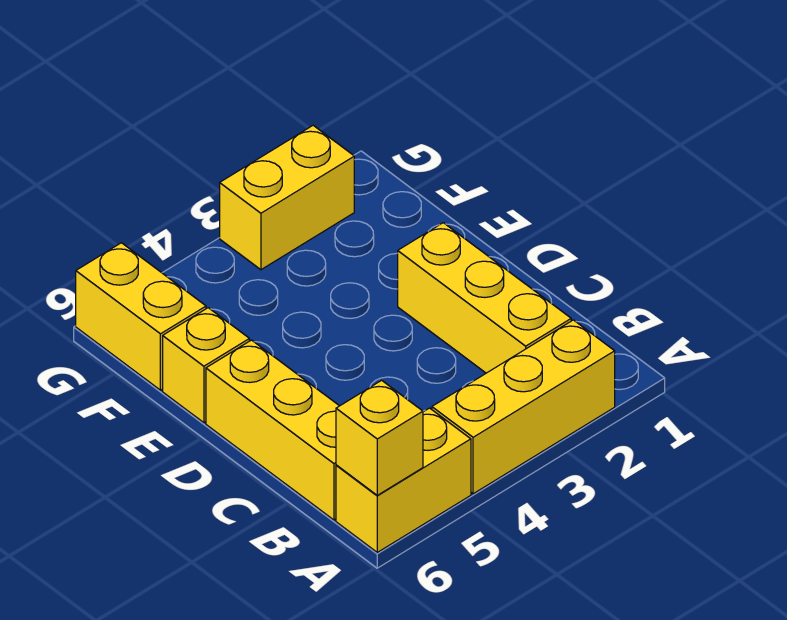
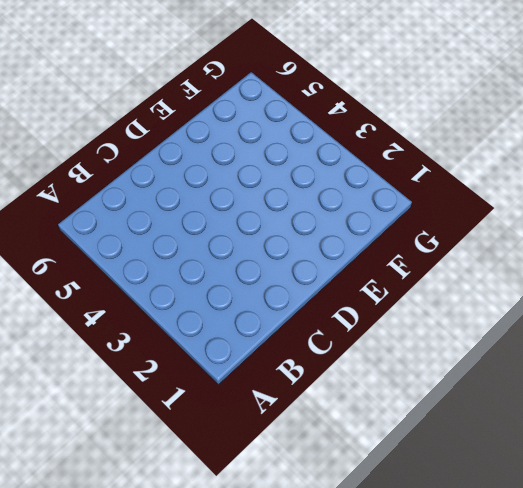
none -> yellow 1x3 brick [432,320,615,494]
none -> yellow 1x2 brick [336,408,471,552]

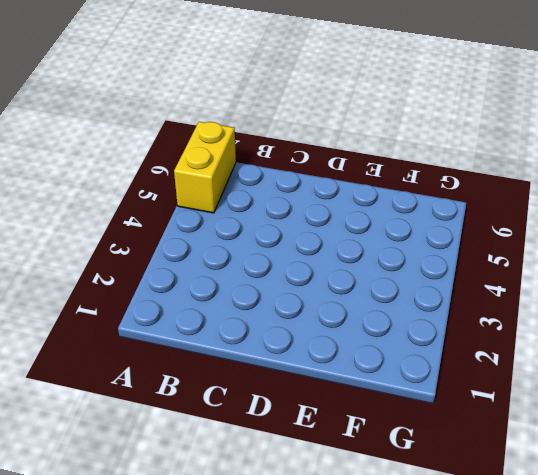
none -> yellow 1x3 brick [432,320,615,494]
none -> yellow 1x3 brick [398,223,571,373]

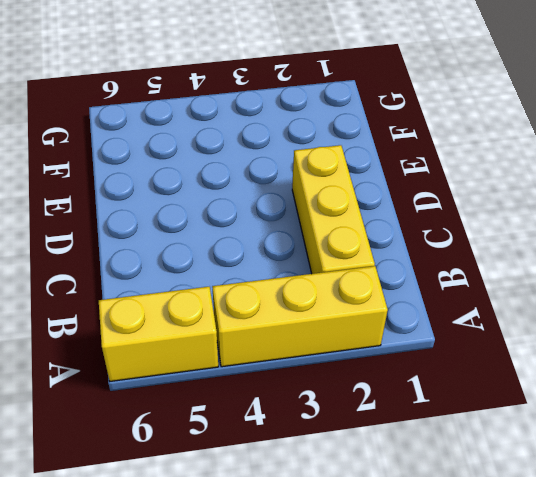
none -> yellow 1x3 brick [206,340,339,520]
none -> yellow 1x1 brick [163,308,249,423]

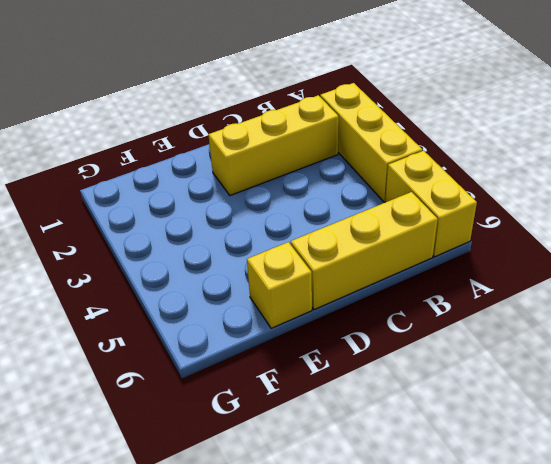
none -> yellow 1x2 brick [76,243,206,390]
none -> yellow 1x2 brick [220,125,354,270]

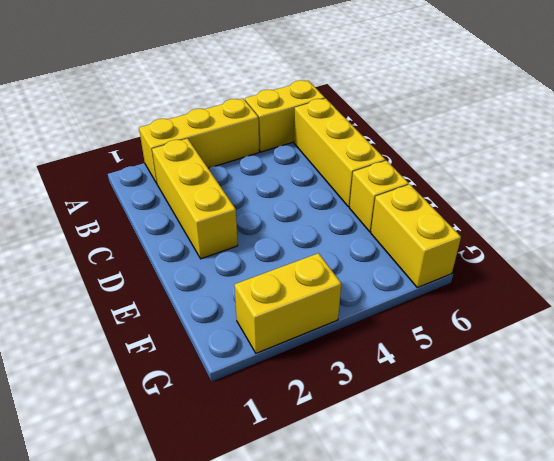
none -> yellow 1x1 brick [336,380,423,495]

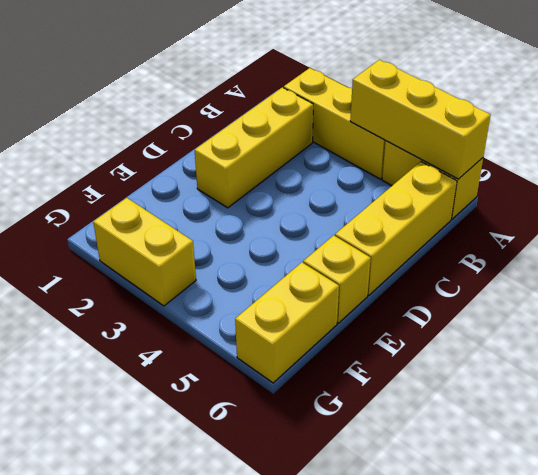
yellow 1x3 brick [350,60,491,179] -> yellow 1x1 brick [336,380,423,495]

